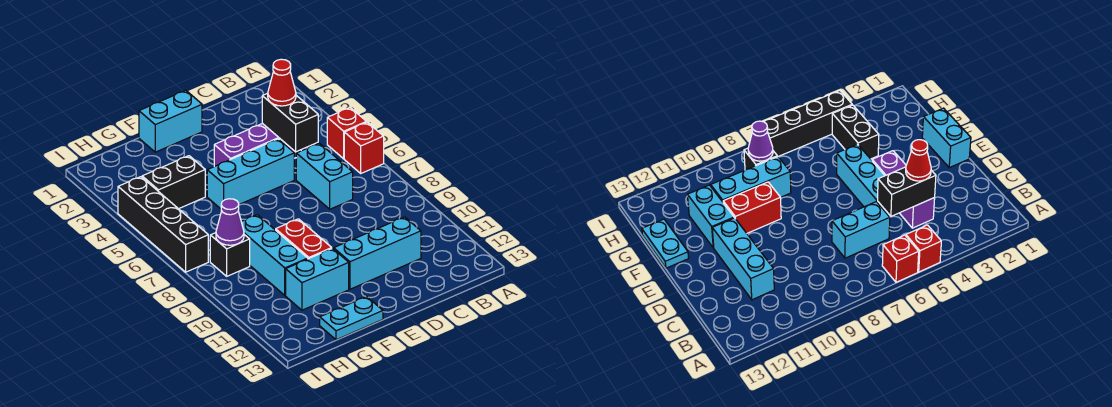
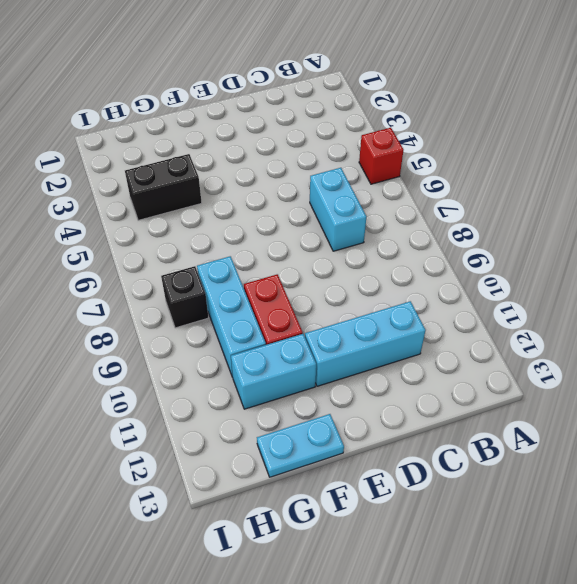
none -> red 1x1 brick [344,122,384,173]
none -> purple 1x3 brick [214,123,301,166]
none -> cyan 1x3 brick [207,139,294,209]

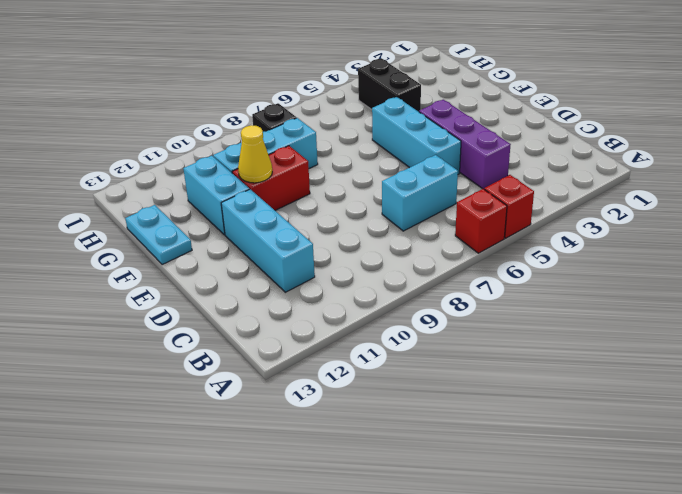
yellow 1x1 cone [238,125,272,183] -> none
none -> cyan 1x2 brick [139,90,202,152]
none -> black 1x4 brick [118,177,208,272]
none -> black 1x2 brick [262,93,318,152]

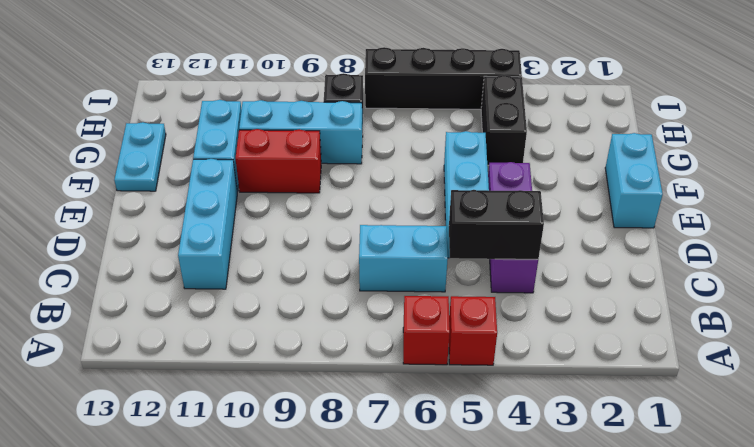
none -> purple 1x1 cone [216,199,244,245]
none -> red 1x1 cone [268,59,296,106]

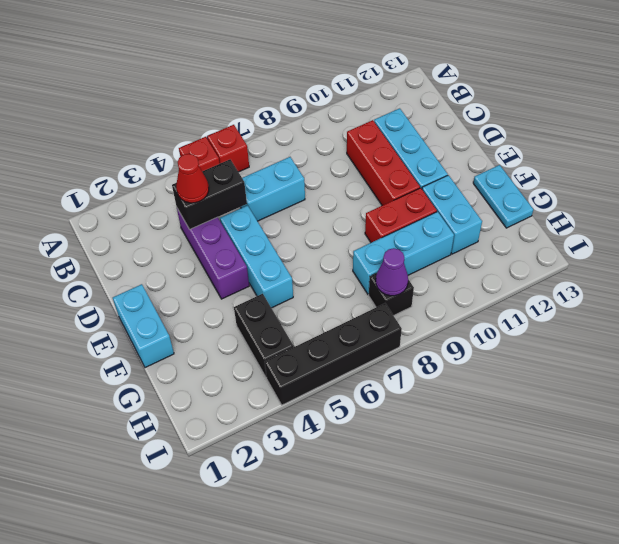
red 1x3 brick [347,120,420,206] -> none

